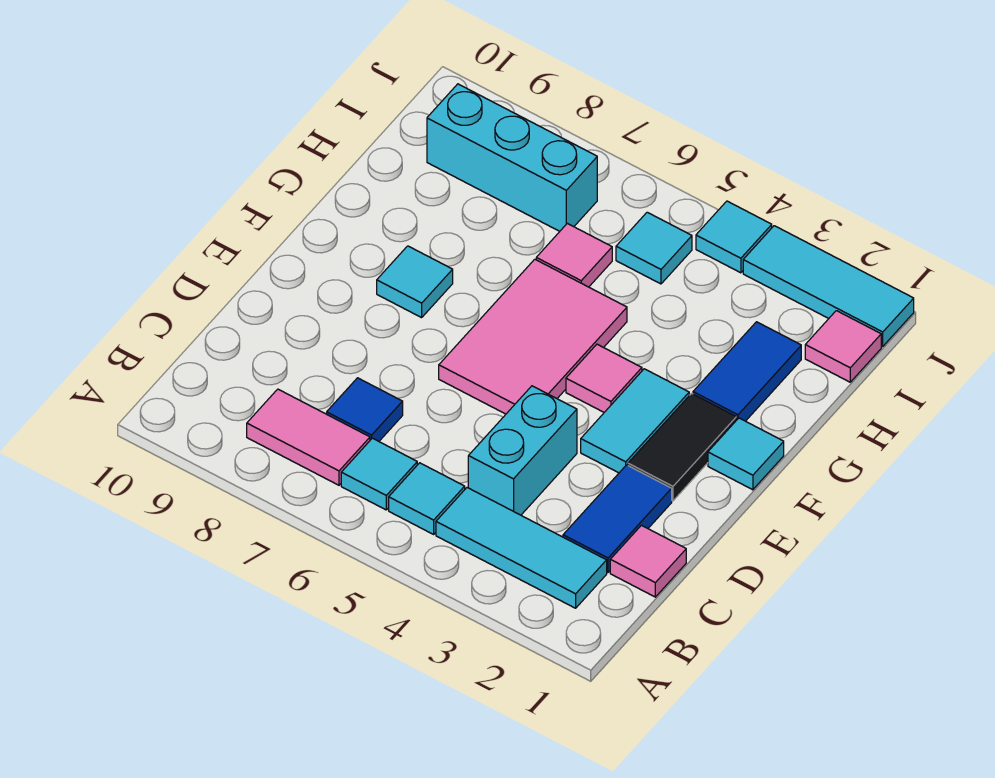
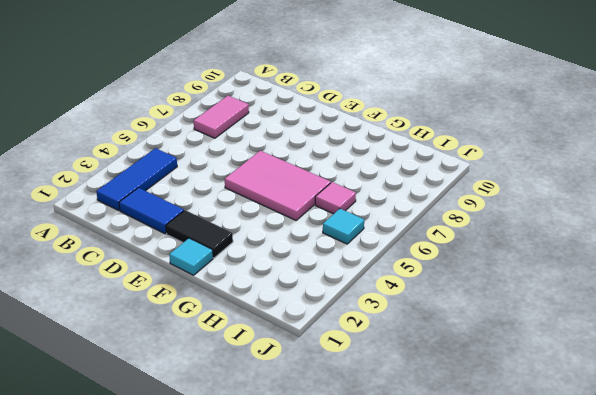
blue 1x3 tile [96,148,177,211] -> cyan 1x3 tile [436,488,607,608]
none -> cyan 1x1 tile [389,463,465,534]
none -> cyan 1x1 tile [341,438,417,510]
none -> pink 1x1 tile [610,525,686,597]

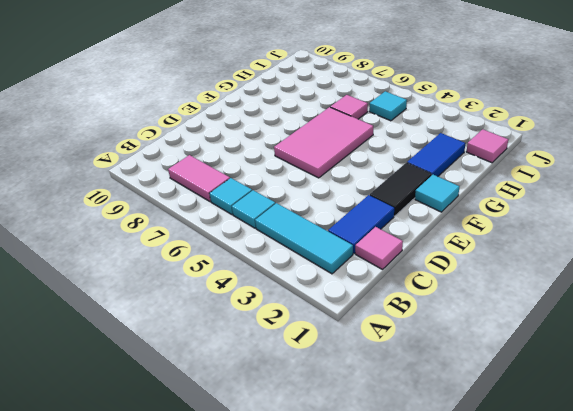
none -> cyan 1x2 brick [468,386,577,515]
none -> blue 1x1 tile [327,378,403,441]
none -> cyan 1x2 tile [581,369,689,473]

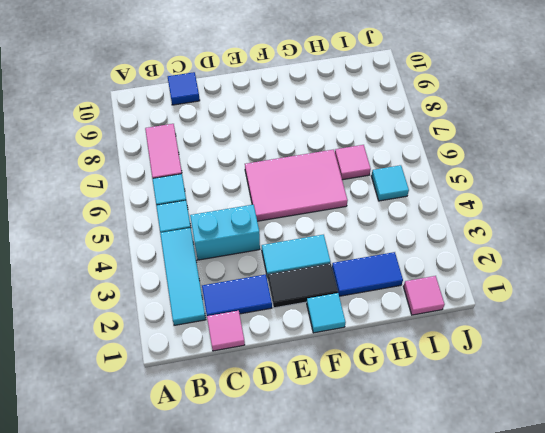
blue 1x1 tile [168,72,200,105] -> blue 1x1 tile moved to [327,378,403,441]
none -> pink 1x1 tile [566,344,642,412]
none -> cyan 1x1 tile [377,246,453,318]
none -> cyan 1x3 brick [427,84,597,231]

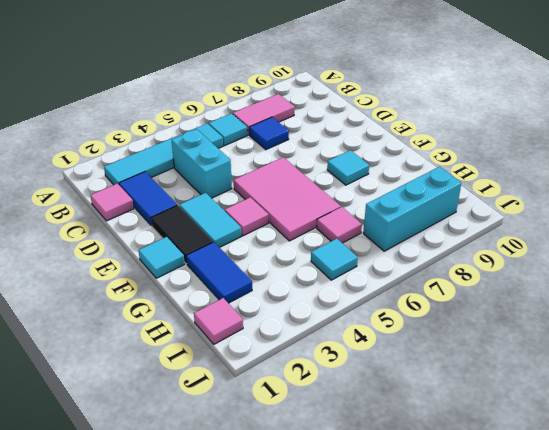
none -> cyan 1x3 tile [743,226,914,346]
none -> cyan 1x1 tile [696,201,772,273]

